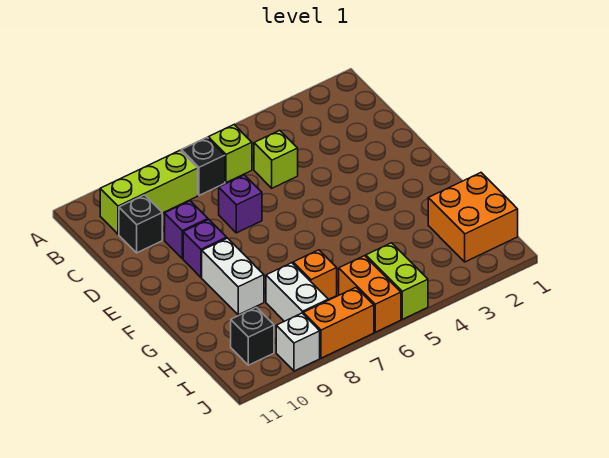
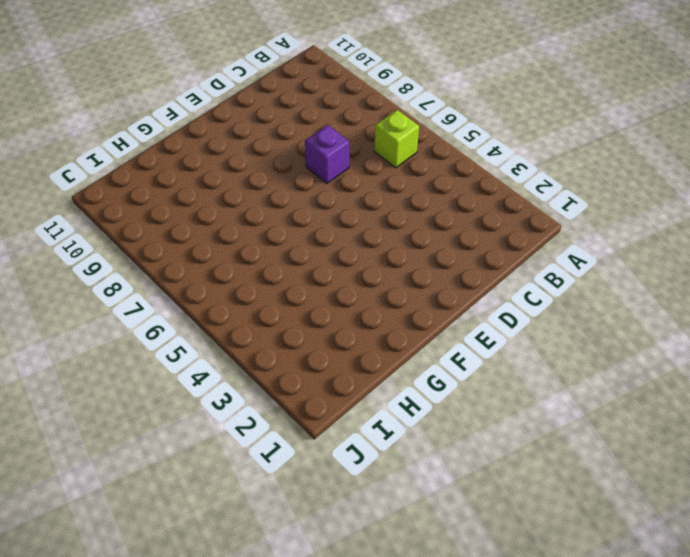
none -> black 1x1 brick [181,138,225,195]
none -> lime 1x3 brick [100,150,198,234]
none -> lime 1x1 brick [254,130,298,188]

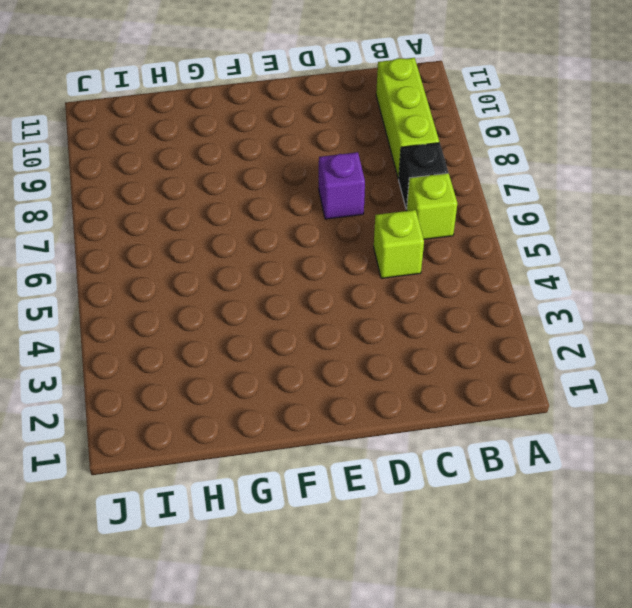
none -> black 1x1 brick [119,195,162,253]
none -> purple 1x1 brick [165,201,208,259]
none -> purple 1x1 brick [183,220,227,277]

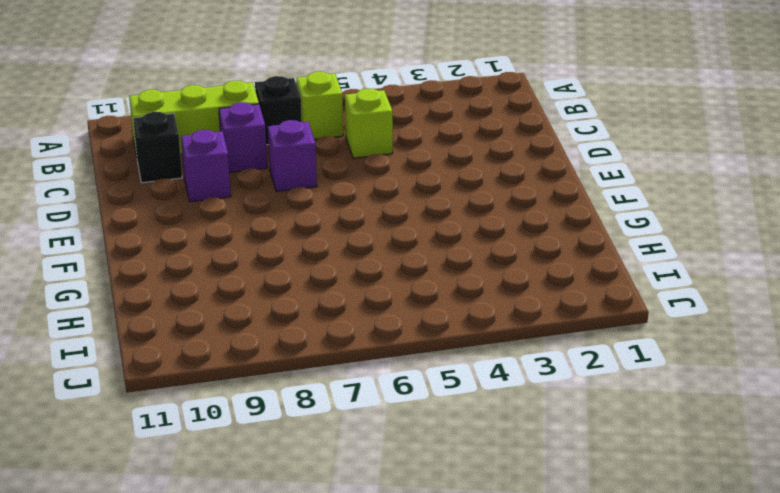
purple 1x1 brick [219,102,267,173] -> purple 1x1 brick moved to [183,220,227,277]
none -> white 1x2 brick [202,238,264,315]
none -> orange 2x2 brick [428,173,518,262]
none -> orange 1x1 brick [293,250,337,300]

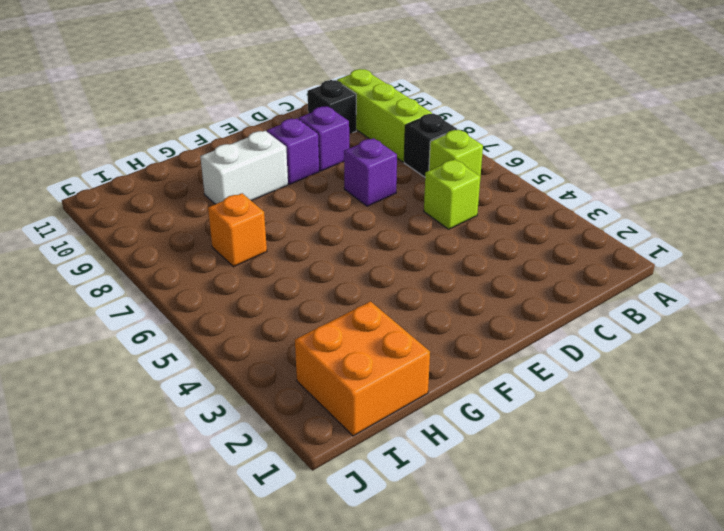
none -> white 1x2 brick [266,263,328,321]
none -> lime 1x2 brick [366,243,428,319]
none -> orange 1x2 brick [339,256,401,332]

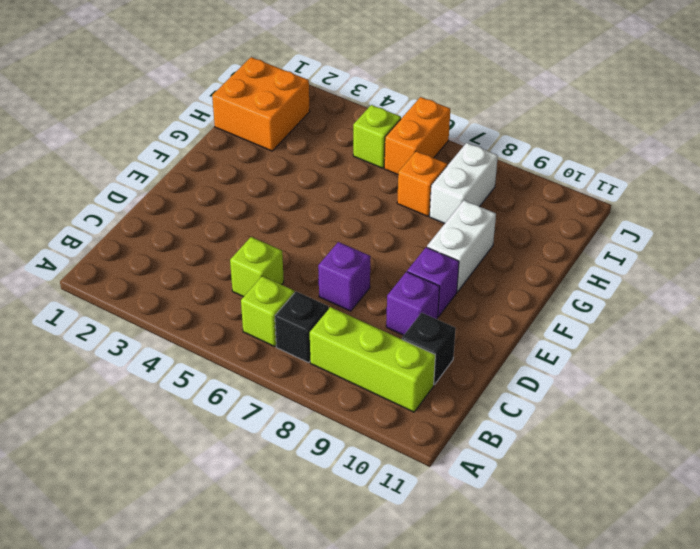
lime 1x1 brick [353,105,401,168] -> lime 1x2 brick [366,243,428,319]
none -> black 1x1 brick [231,307,274,365]
none -> orange 1x2 brick [303,288,374,358]
none -> white 1x1 brick [276,313,320,371]

